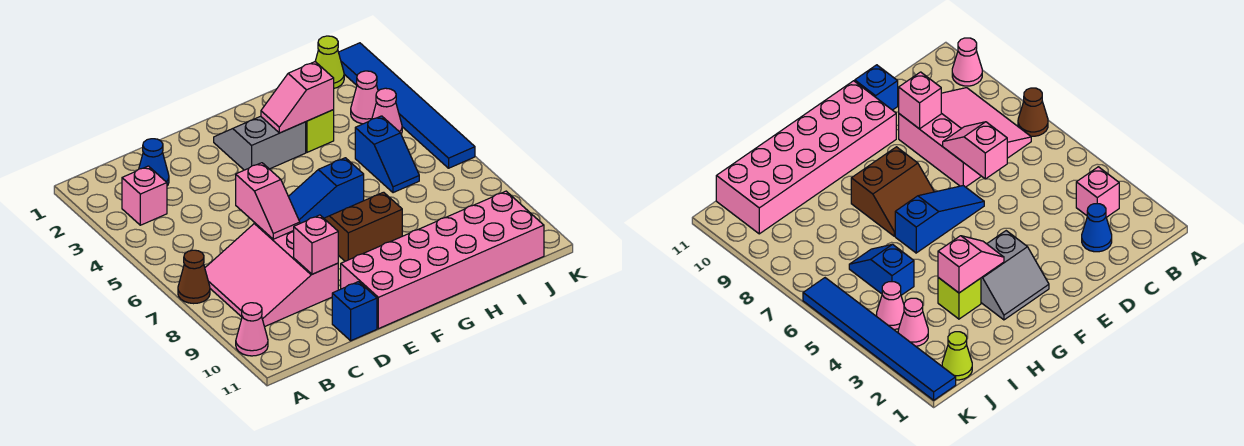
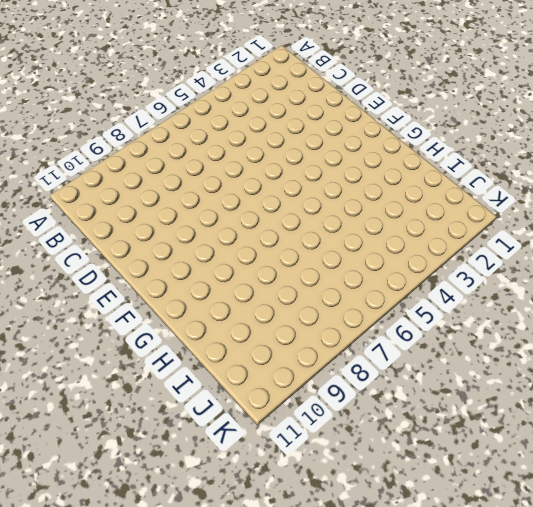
none -> brown 1x1 cone [178,250,210,304]
none -> pink 1x1 cone [236,303,268,356]
none -> pink 1x1 brick [122,166,167,225]

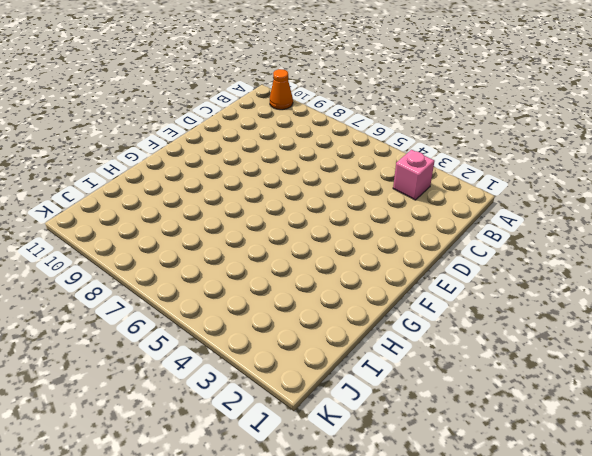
orange 1x1 cone [270,69,293,110] -> pink 1x1 cone [236,303,268,356]
none -> brown 1x1 cone [178,250,210,304]
none -> pink 3x3 slope [205,223,338,327]
none -> blue 1x1 cone [139,139,169,186]

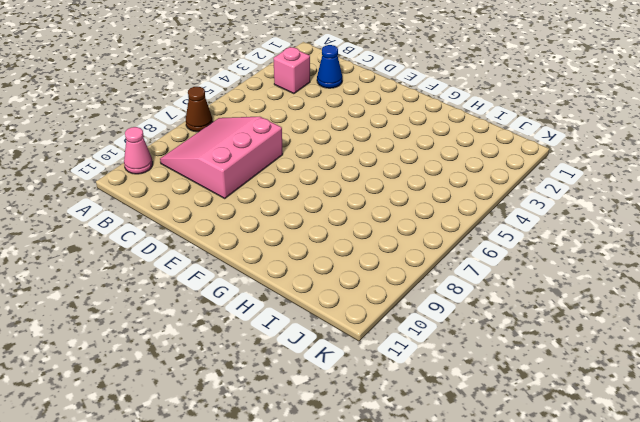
none -> blue 1x1 brick [332,282,377,341]
none -> blue 1x3 slope [288,158,364,223]
none -> pink 2x6 brick [341,191,544,329]

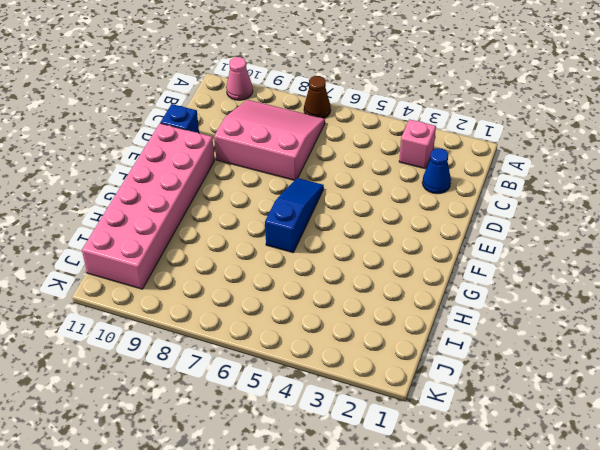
none -> grey 2x2 slope [214,116,306,170]
none -> brown 2x2 slope [324,192,402,261]
none -> lime 1x1 brick [306,110,334,152]

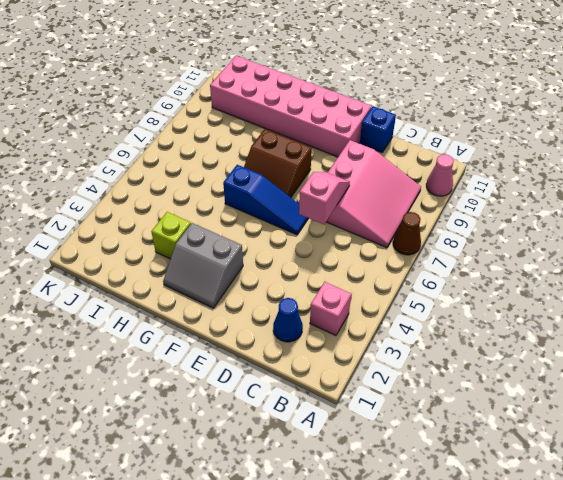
none -> blue 1x2 slope [355,116,419,193]
none -> lime 1x1 cone [315,36,344,88]
none -> pink 1x1 cone [351,71,378,124]

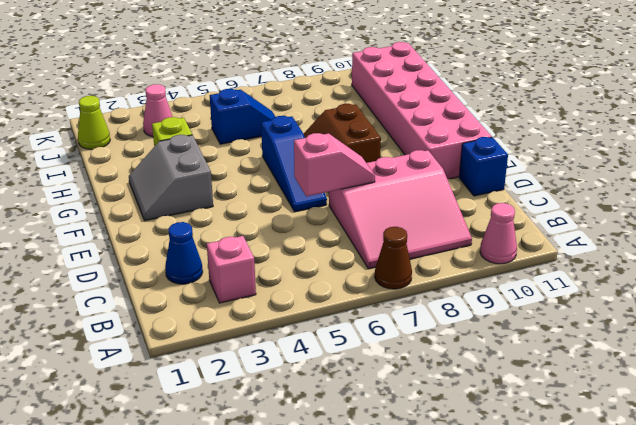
none -> pink 1x1 cone [372,88,402,134]
none -> blue 1x6 tile [339,43,475,168]
none -> pink 1x1 brick [294,215,338,274]

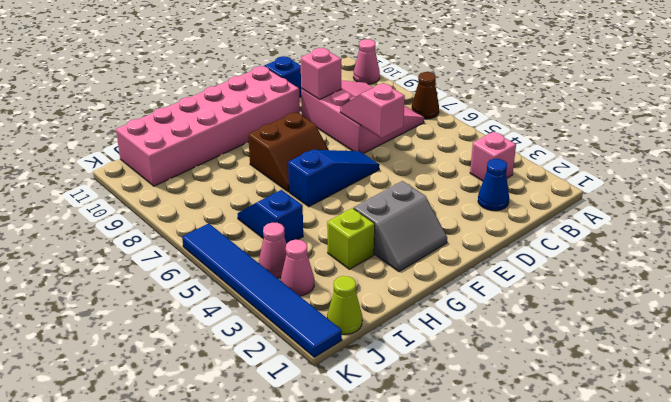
none -> pink 1x2 slope [261,62,334,133]

